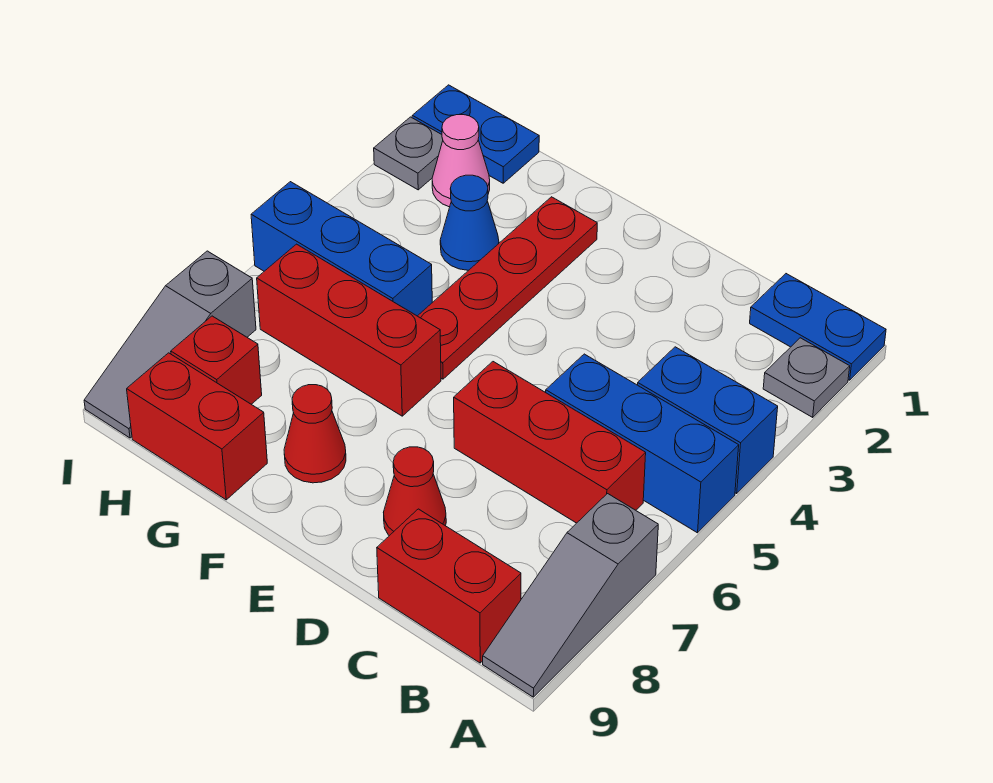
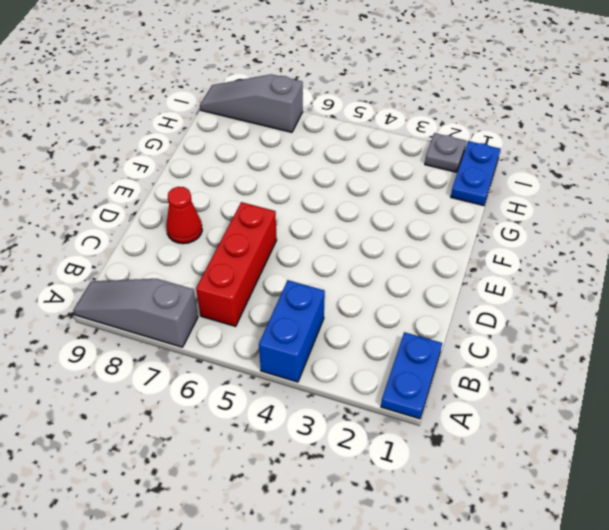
none -> grey 1x1 plate [763,338,850,417]
none -> blue 1x3 brick [546,354,739,533]
none -> red 1x2 brick [377,509,521,663]

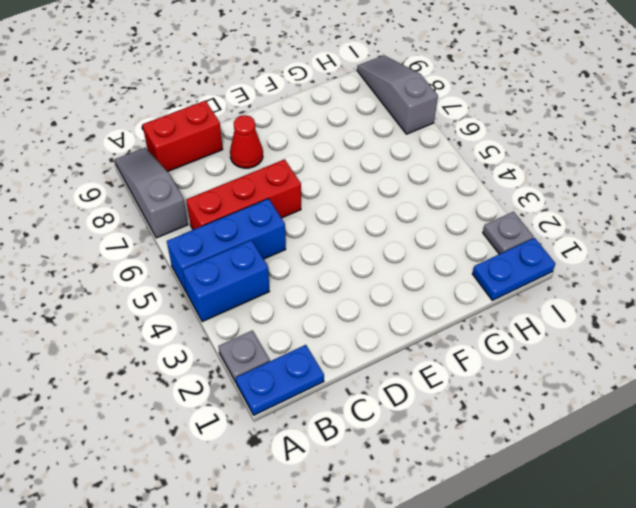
none -> red 1x4 plate [418,197,597,379]
none -> red 1x3 brick [257,244,441,416]
none -> red 1x1 cone [284,385,346,483]

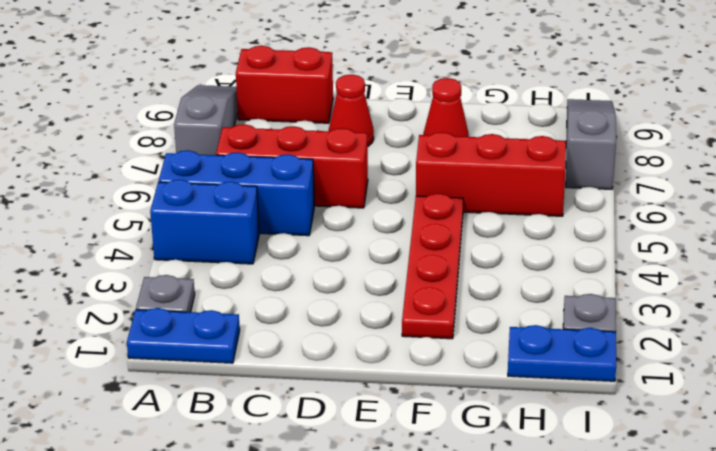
none -> blue 1x1 cone [440,175,499,270]
none -> blue 1x3 brick [251,182,432,316]
none -> red 1x2 brick [127,353,267,500]

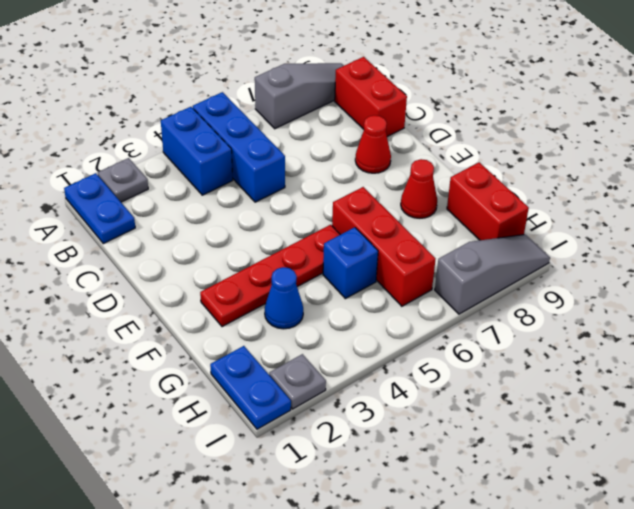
blue 1x1 brick [323,227,378,299] -> blue 1x3 brick [251,182,432,316]
none -> red 1x3 brick [454,362,646,523]
none -> pink 1x1 cone [432,115,490,207]
none -> red 1x1 brick [171,316,262,404]

